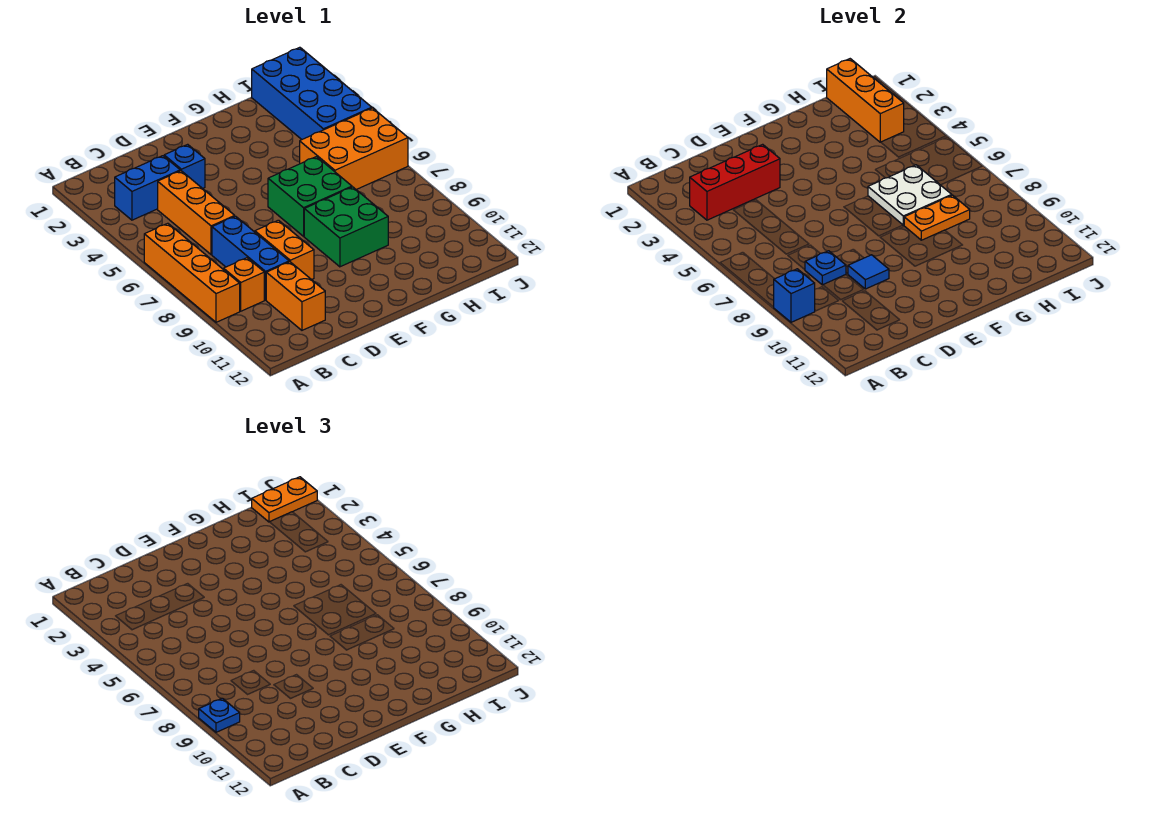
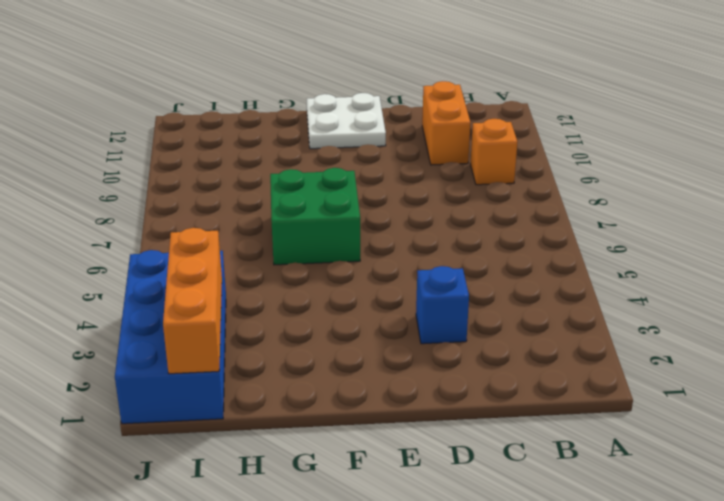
white 2x2 plate [307,93,386,149] -> white 2x2 plate moved to [868,165,952,225]
none -> orange 1x4 brick [144,223,240,322]
none -> blue 1x2 brick [115,156,180,220]
none -> orange 1x3 brick [158,171,235,255]

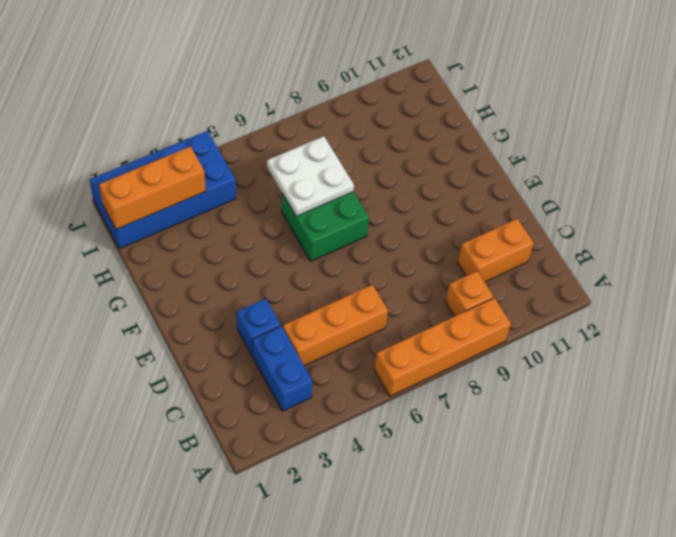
none -> blue 1x3 brick [212,216,289,300]
none -> orange 1x2 brick [255,220,314,280]
none -> green 2x2 brick [304,187,388,267]

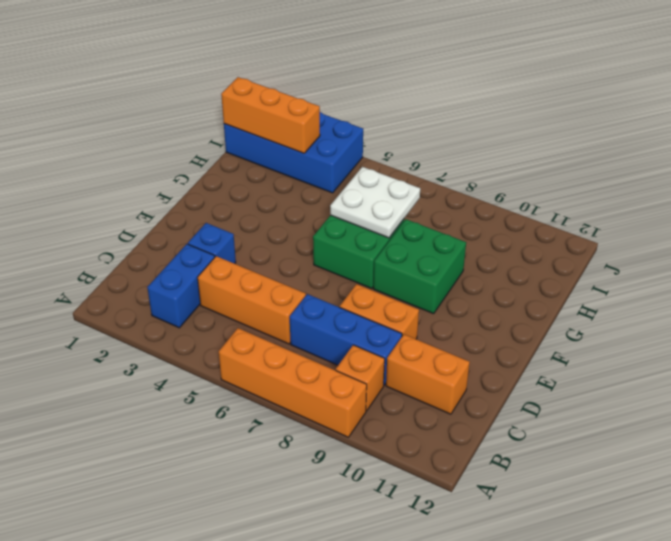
none -> orange 2x3 brick [300,108,408,190]
none -> blue 1x1 brick [774,269,815,322]
none -> red 1x3 brick [690,144,780,220]

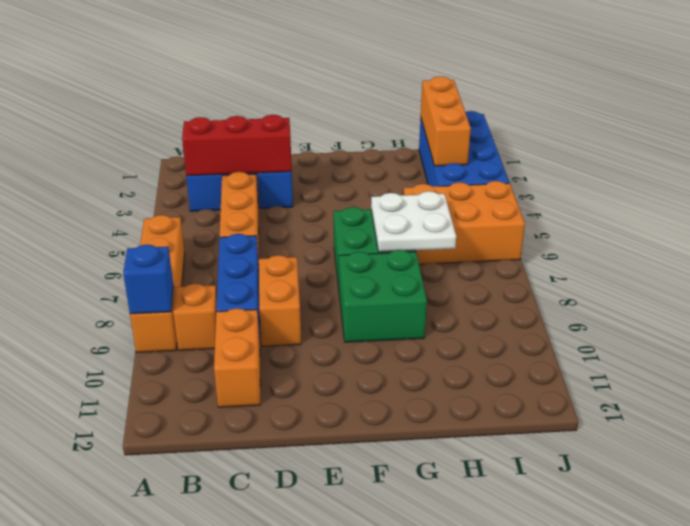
none -> blue 1x1 plate [805,251,846,285]
none -> blue 1x1 tile [848,255,889,289]
none -> orange 1x2 plate [904,195,970,240]

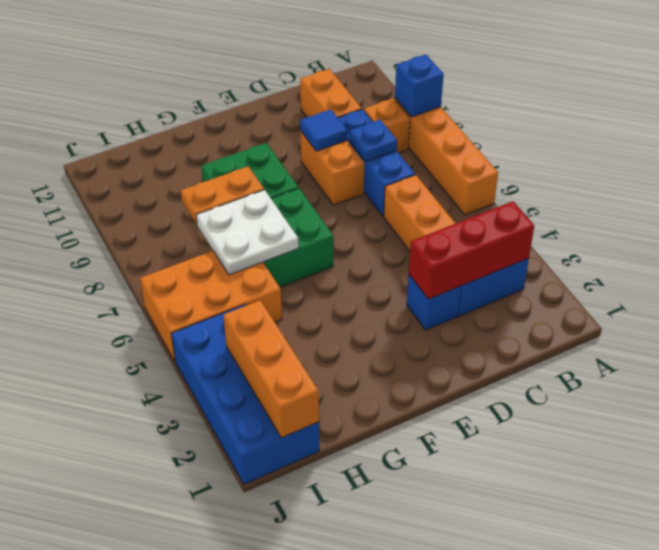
none -> blue 1x1 plate [199,698,240,732]
none -> orange 1x2 plate [252,477,317,522]

